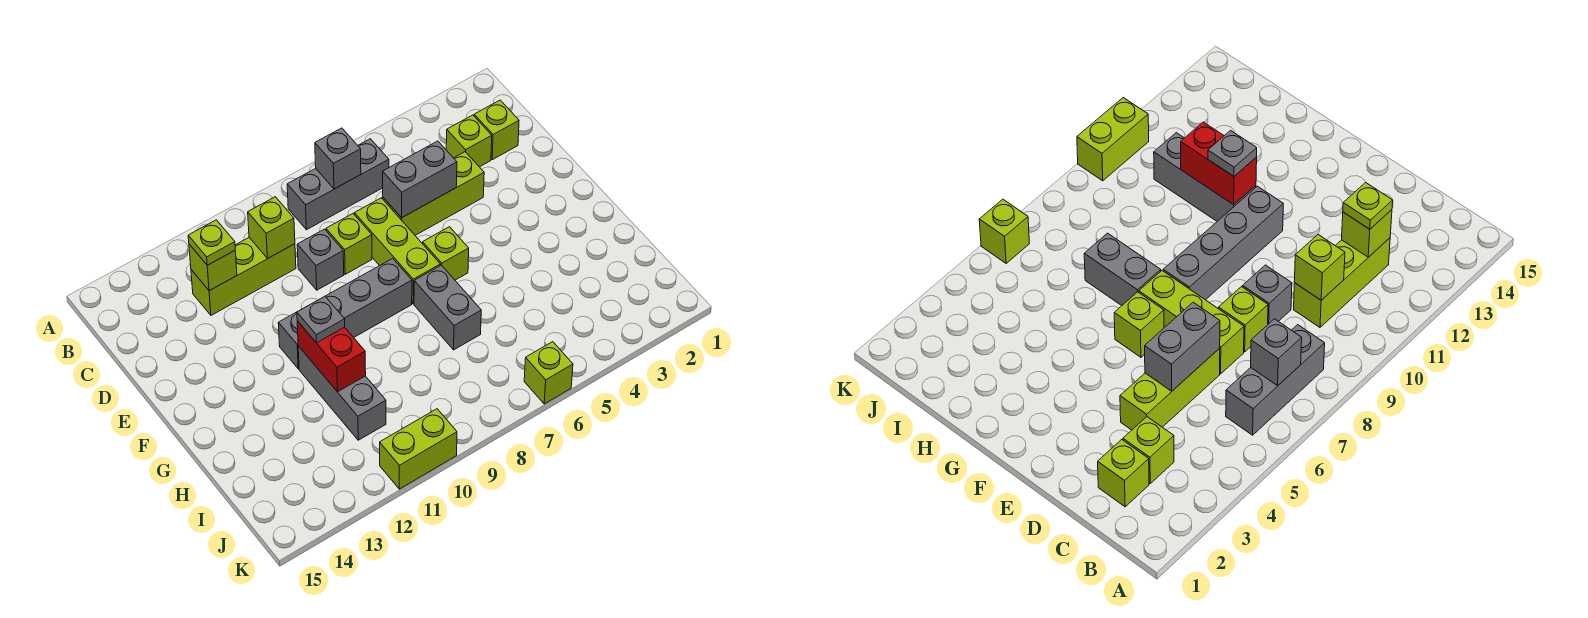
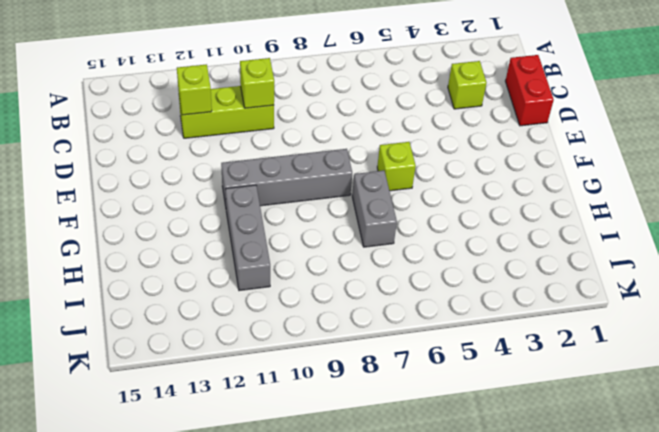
red 1x2 brick [505,55,554,126] -> red 1x2 brick moved to [297,321,366,392]
none -> grey 1x3 brick [287,139,389,230]
none -> lime 1x1 brick [474,100,519,160]
none -> lime 1x3 brick [383,152,484,235]

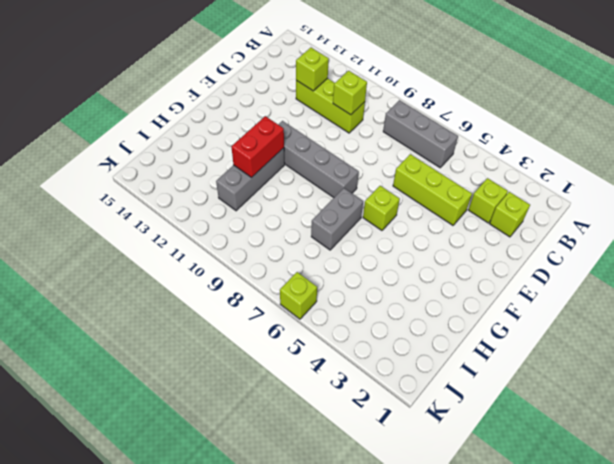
none -> lime 1x3 brick [355,198,440,304]
none -> lime 1x1 brick [326,214,372,274]
none -> grey 1x1 brick [297,229,344,290]

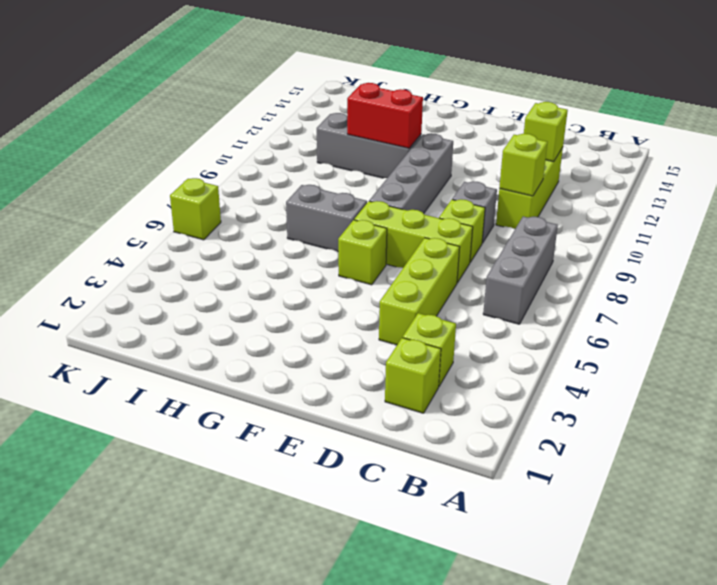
none -> lime 1x2 brick [380,409,457,489]
none -> grey 1x1 brick [315,128,361,189]
none -> grey 1x2 brick [383,141,457,218]

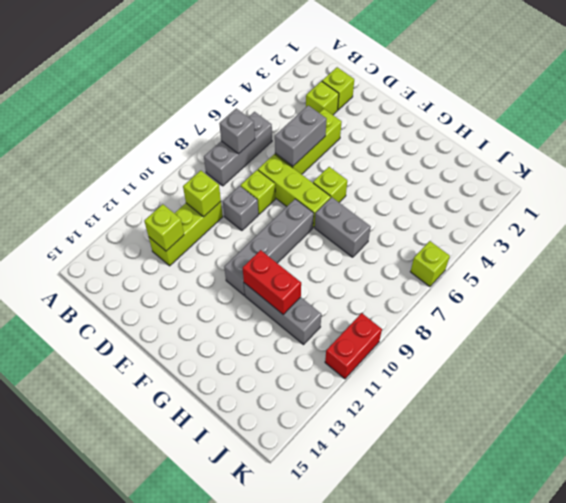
red 1x2 brick [325,313,382,379] -> lime 1x2 brick [380,409,457,489]
none -> lime 1x1 plate [188,220,235,265]
none -> grey 1x1 plate [297,297,345,343]

